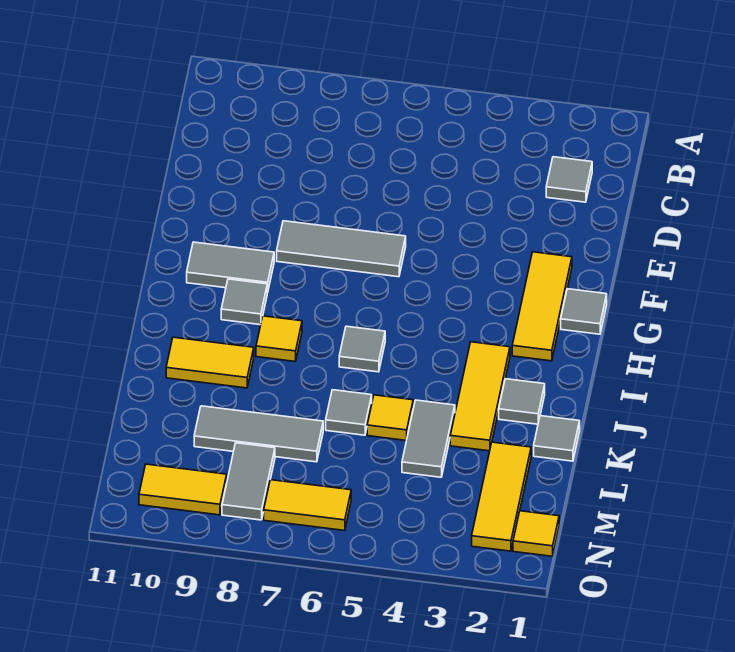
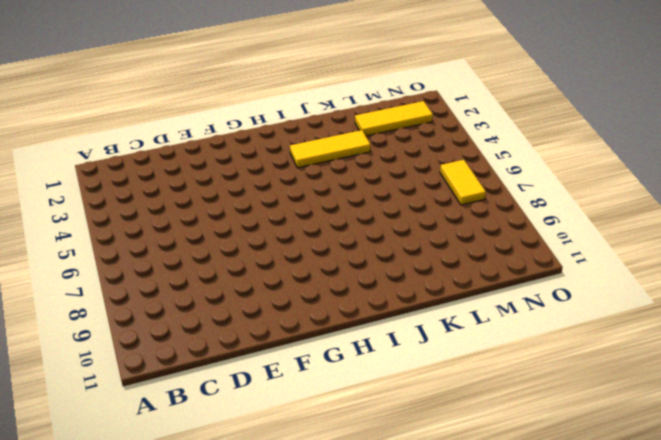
none -> grey 1x1 tile [546,157,592,202]
none -> yellow 1x3 tile [512,252,572,361]
none -> grey 1x3 tile [277,221,406,277]

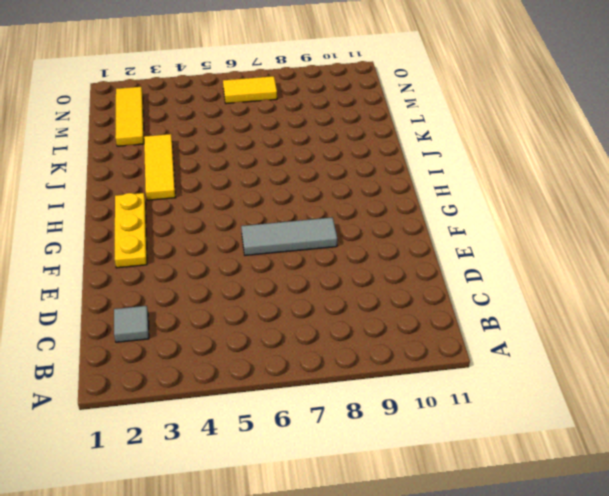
yellow 1x3 plate [115,193,147,268] -> yellow 1x3 tile [512,252,572,361]
none -> grey 1x1 tile [561,289,607,334]
none -> grey 1x2 tile [187,242,274,293]
none -> grey 1x1 tile [221,279,267,325]

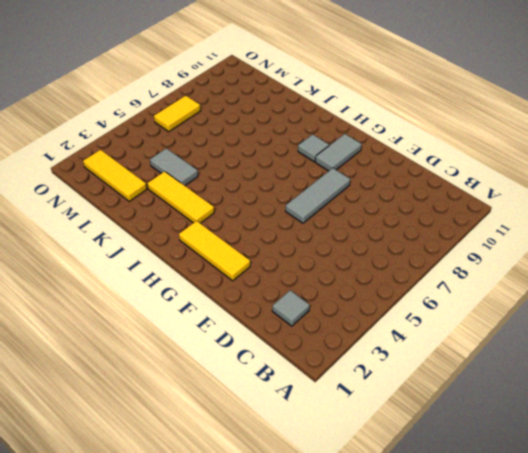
none -> grey 1x1 tile [561,289,607,334]
none -> grey 1x1 tile [339,326,385,372]
none -> yellow 1x1 tile [256,316,302,361]

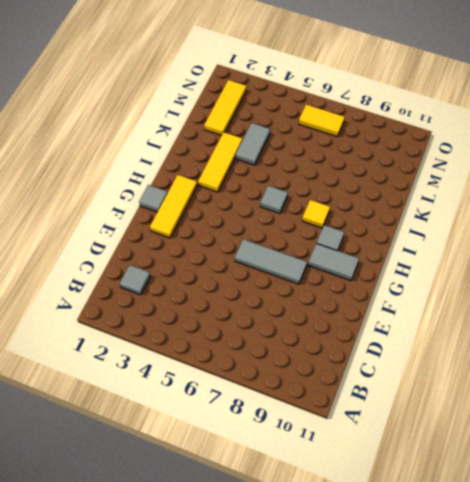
none -> grey 1x1 tile [499,379,545,424]
none -> yellow 1x2 tile [166,337,254,388]
none -> grey 1x1 tile [534,416,580,461]

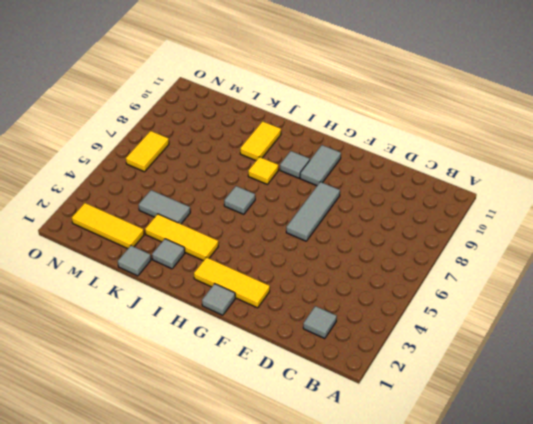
none -> yellow 1x1 tile [367,395,413,441]
none -> grey 1x1 tile [326,390,372,435]
none -> grey 1x3 tile [194,406,323,462]

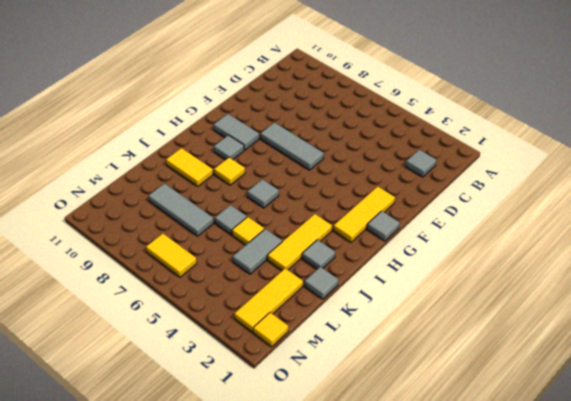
none -> grey 1x2 tile [222,443,275,520]
none -> yellow 1x2 tile [139,464,227,515]

